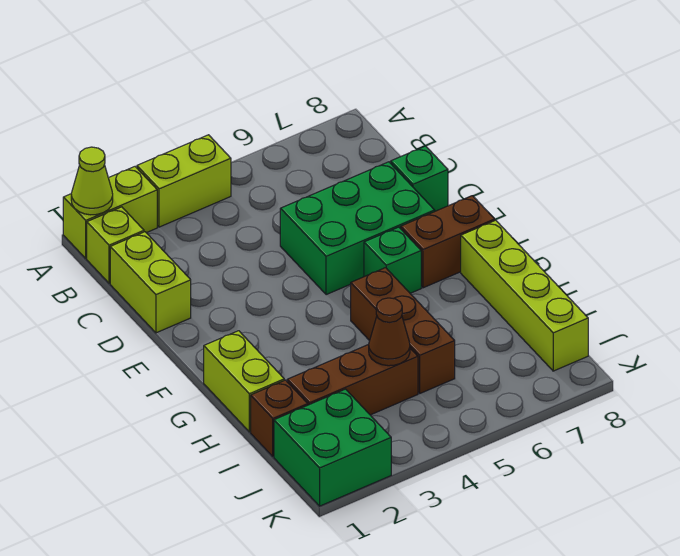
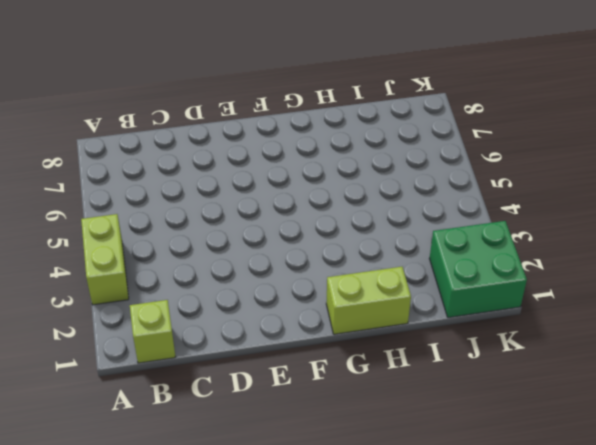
none -> lime 1x2 brick [63,167,157,258]
none -> lime 1x2 brick [110,232,191,333]
none -> green 2x3 brick [280,162,435,295]

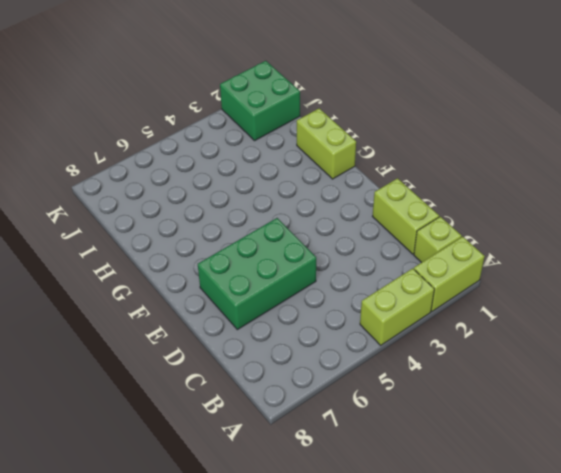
none -> green 1x1 brick [391,146,448,211]
none -> green 1x1 brick [364,227,421,293]
none -> brown 1x2 brick [401,196,495,288]

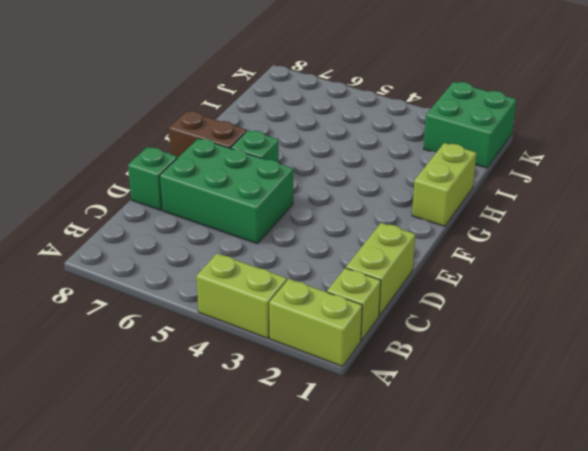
none -> brown 1x3 brick [351,268,455,393]
none -> lime 1x4 brick [461,220,588,371]
none -> brown 1x1 brick [251,380,308,457]

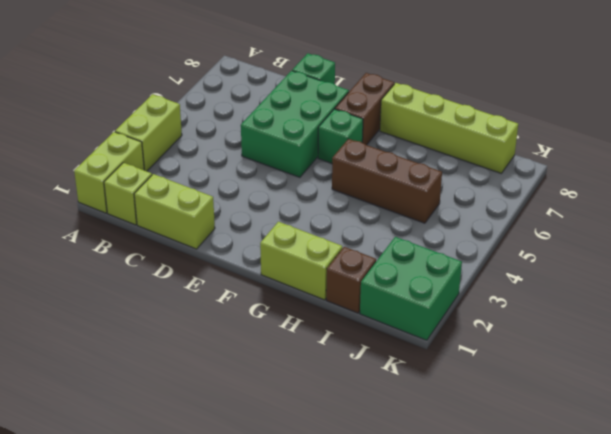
none -> brown 1x3 brick [287,344,418,415]
none -> lime 1x1 cone [71,147,113,215]
none -> brown 1x1 cone [369,298,410,366]

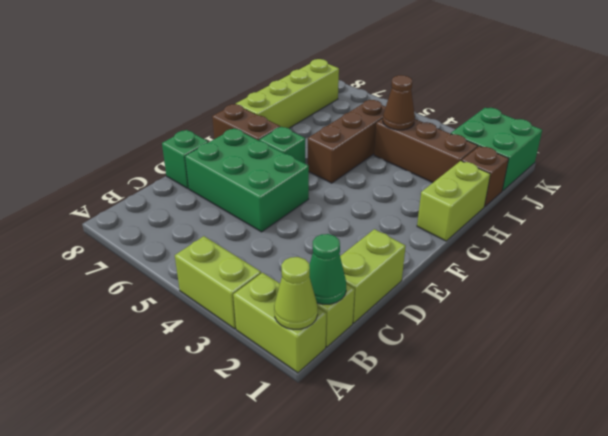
green 1x1 cone [309,234,346,304] -> none

